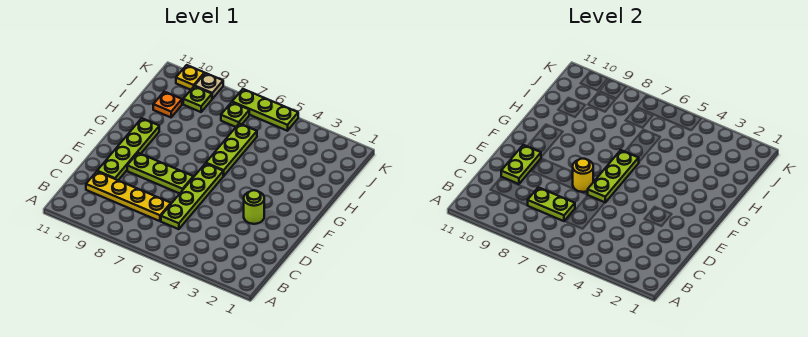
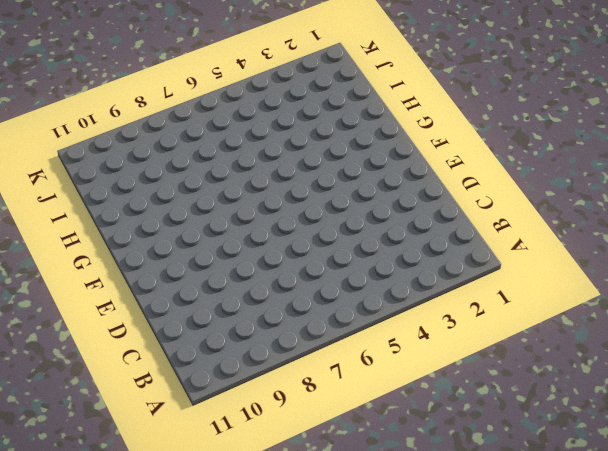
none -> lime 1x4 plate [161,163,223,229]
none -> yellow 1x4 plate [86,172,171,221]
none -> lime 1x4 plate [97,118,159,180]

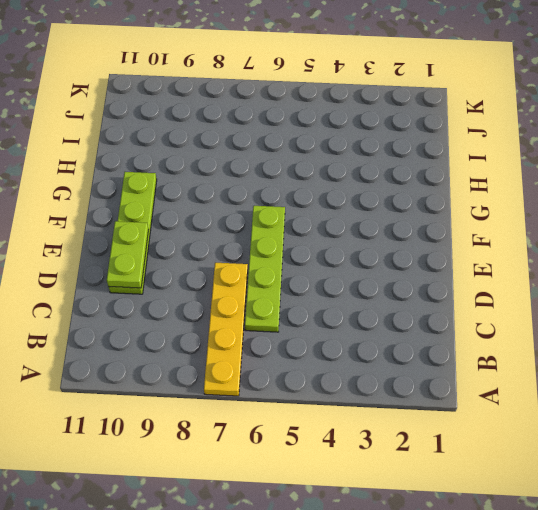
yellow 1x4 plate [204,263,248,396] -> yellow 1x4 plate turned to [86,172,171,221]
none -> lime 1x1 round brick [244,190,264,224]
none -> lime 1x3 plate [127,153,193,194]
none -> lime 1x3 plate [206,124,257,176]

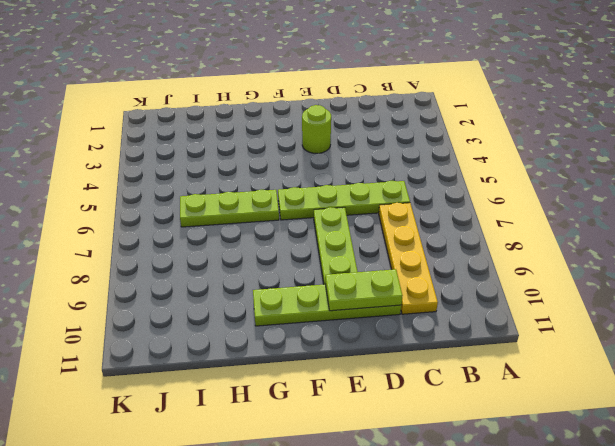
none -> orange 1x1 plate [153,92,182,117]
none -> lime 1x1 plate [221,102,249,127]
none -> lime 1x1 plate [183,86,212,112]

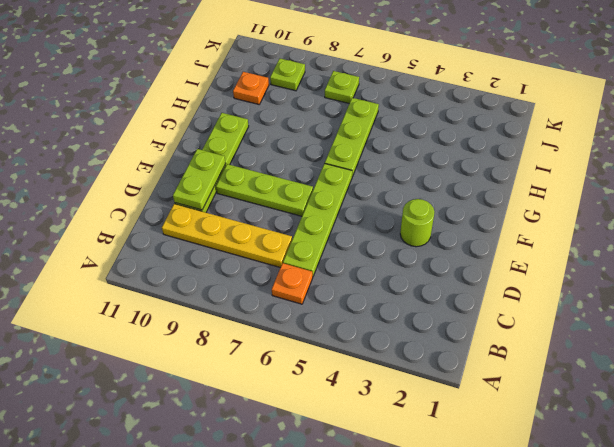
orange 1x1 plate [272,263,313,304] -> none
none -> lime 1x3 plate [232,89,298,131]
none -> tan 1x1 plate [195,73,223,99]
none -> yellow 1x1 plate [176,65,204,90]

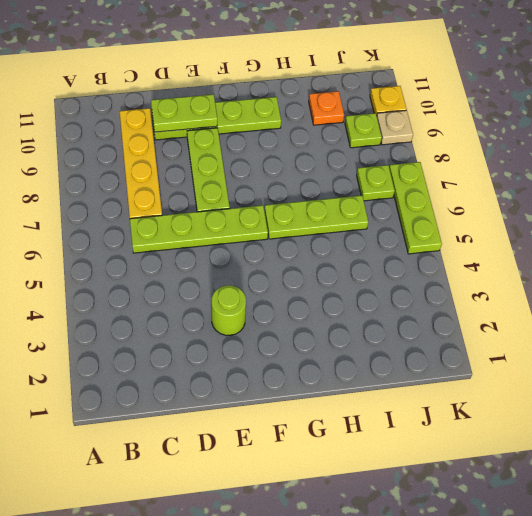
none -> lime 1x2 plate [527,187,575,221]
none -> lime 1x3 plate [588,150,639,202]
none -> yellow 1x1 round brick [573,159,593,192]

